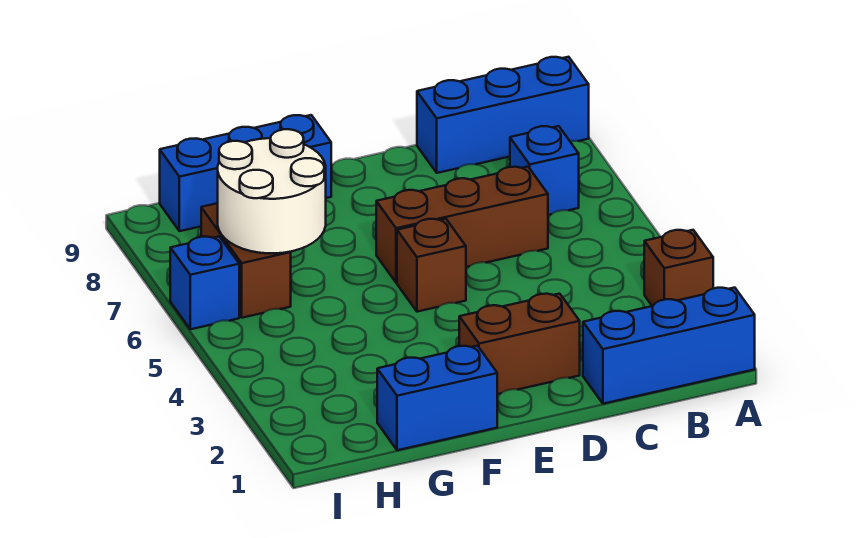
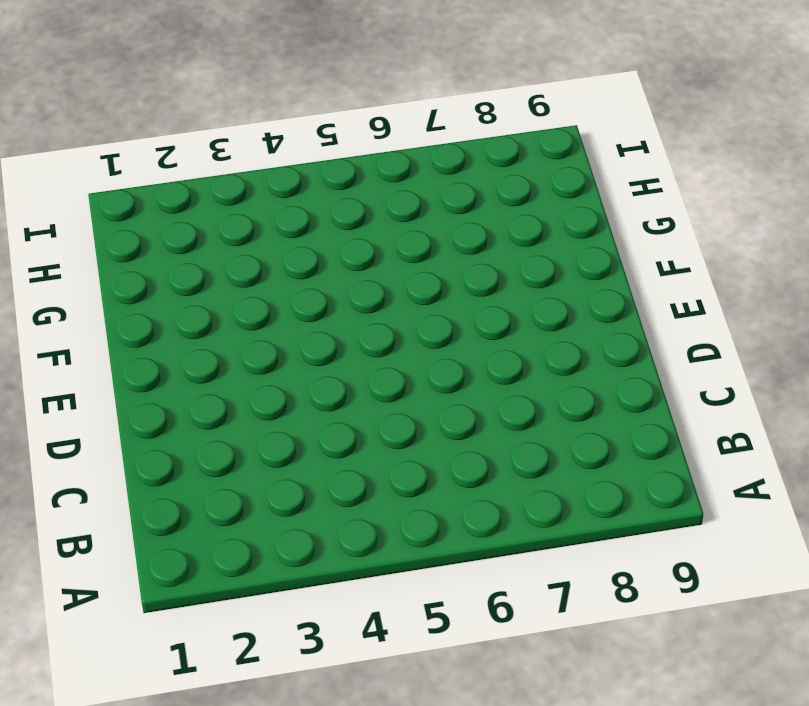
none -> blue 1x3 brick [583,288,755,404]
none -> brown 1x1 brick [644,230,713,306]
none -> blue 1x3 brick [417,57,589,173]

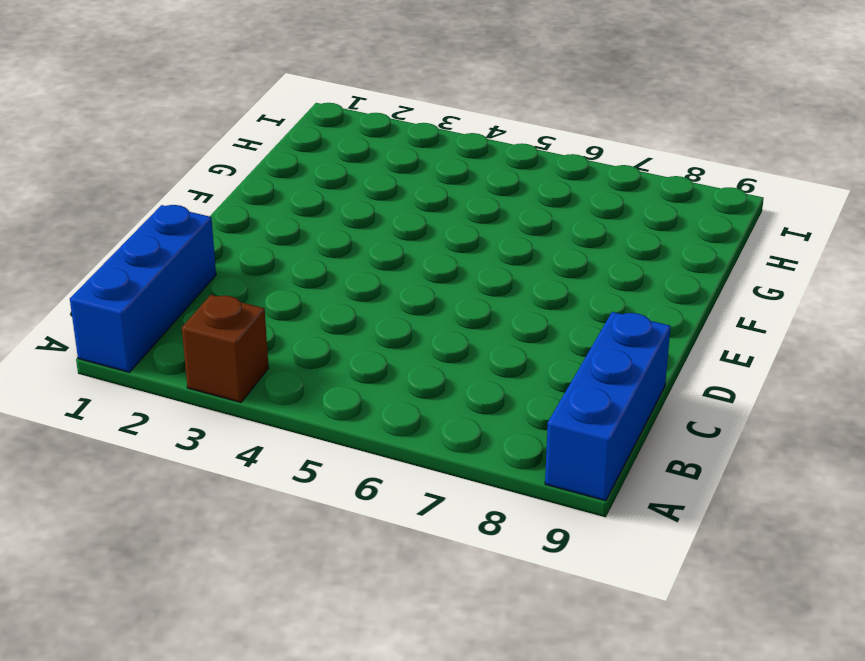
none -> blue 1x1 brick [510,126,579,215]
none -> brown 1x3 brick [376,167,548,283]
none -> brown 1x2 brick [459,294,580,394]

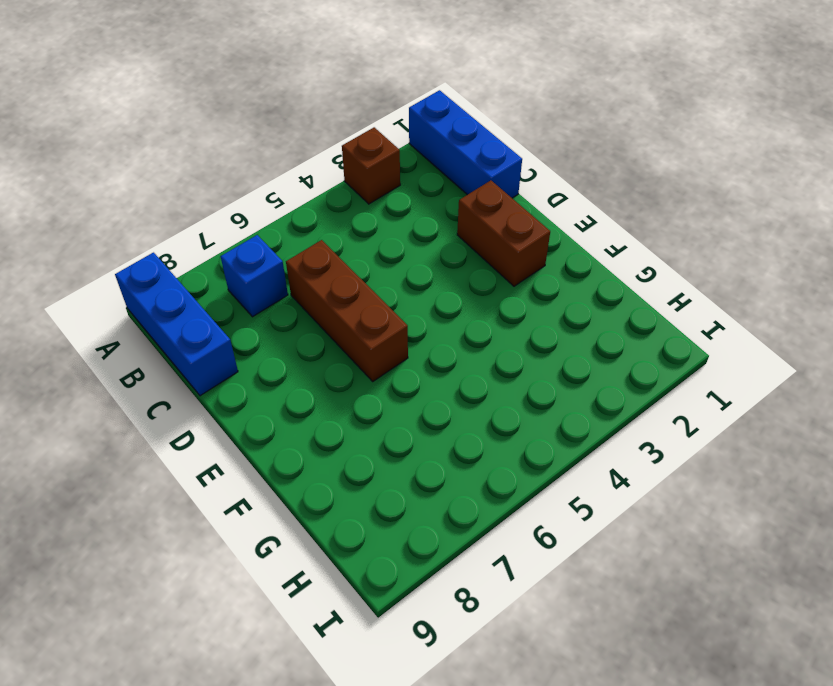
none -> brown 1x1 brick [397,219,466,312]
none -> blue 1x2 brick [377,346,497,450]
none -> blue 1x3 brick [160,115,331,231]

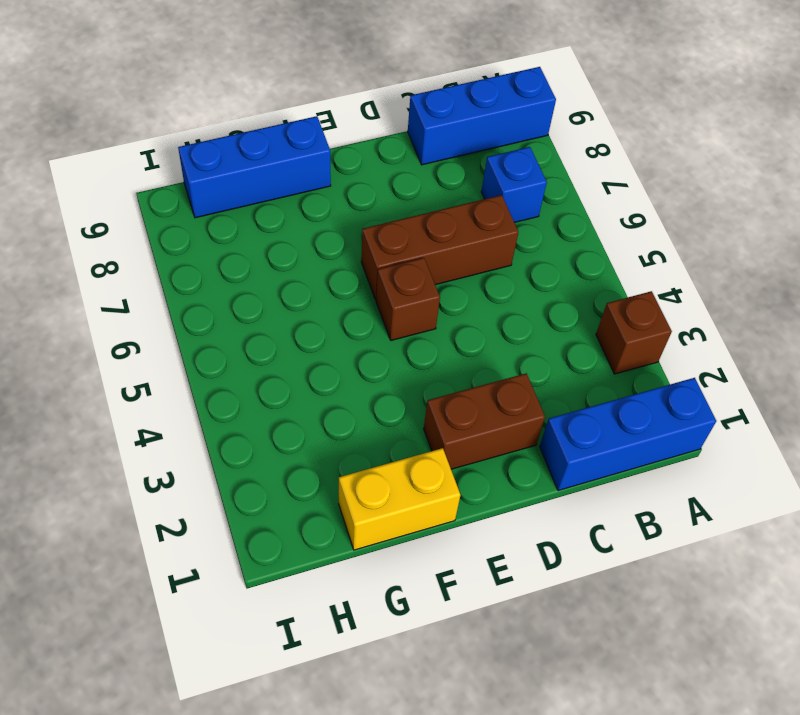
yellow 1x2 brick [339,448,460,550] -> blue 1x2 brick [377,346,497,450]
none -> brown 1x2 brick [201,203,291,318]
none -> blue 1x1 brick [170,236,239,329]
none -> white 2x2 round brick [218,129,326,253]

